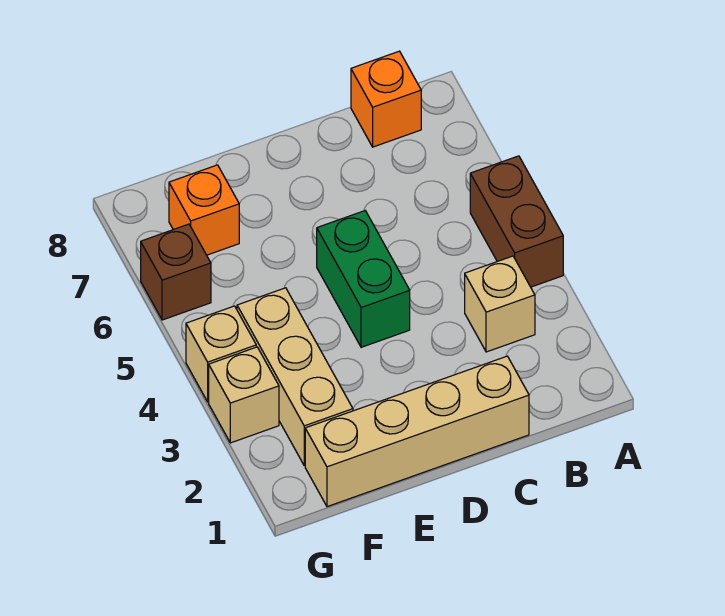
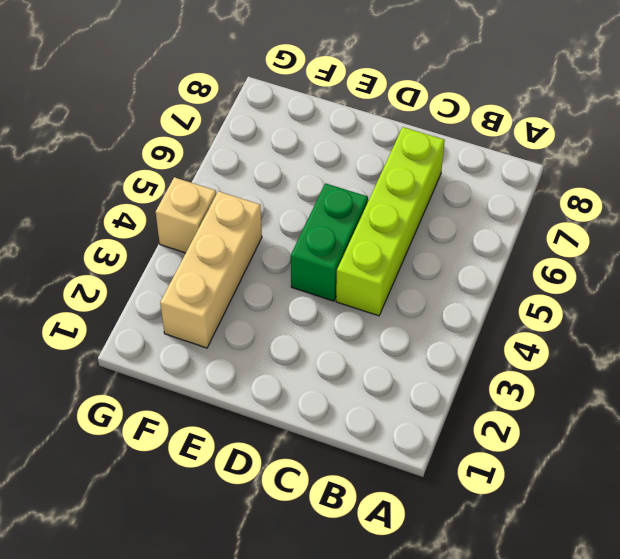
lime 1x4 brick [336,127,445,316] -> none
none -> brown 1x2 brick [470,156,563,287]
none -> tan 1x1 brick [465,256,535,352]

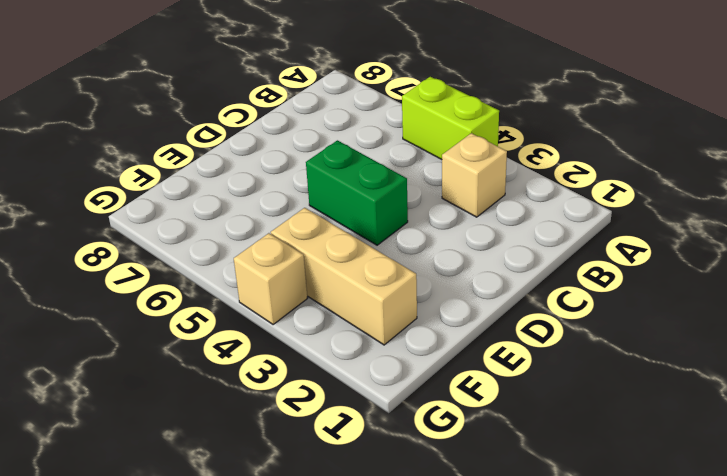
lime 1x2 brick [402,77,499,159] -> brown 1x2 brick [470,156,563,287]
none -> orange 1x1 brick [351,51,421,147]
none -> tan 1x4 brick [305,356,529,507]

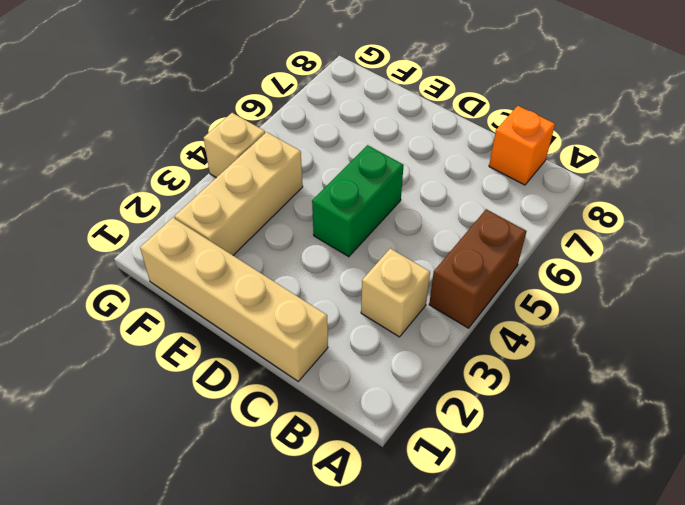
none -> orange 1x1 brick [169,165,239,255]
none -> tan 1x1 brick [209,347,279,443]

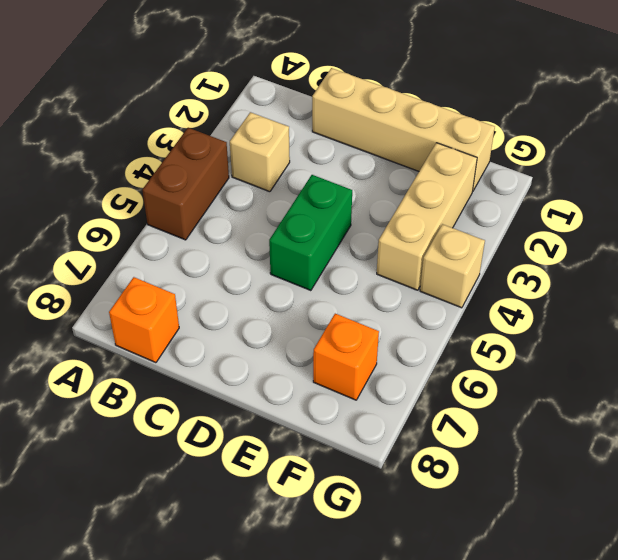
none -> tan 1x1 brick [209,347,279,443]
none -> brown 1x1 brick [141,224,211,320]

